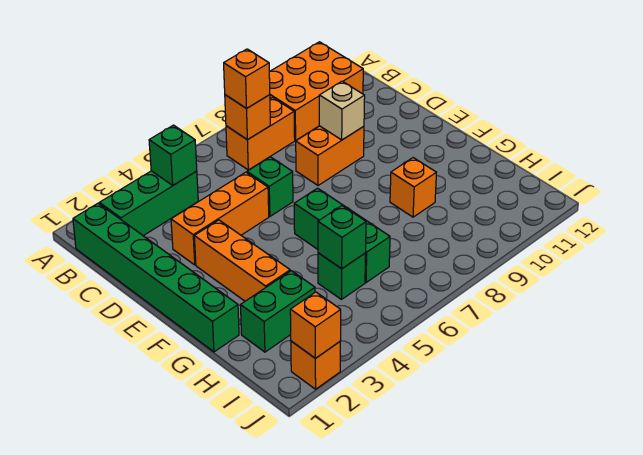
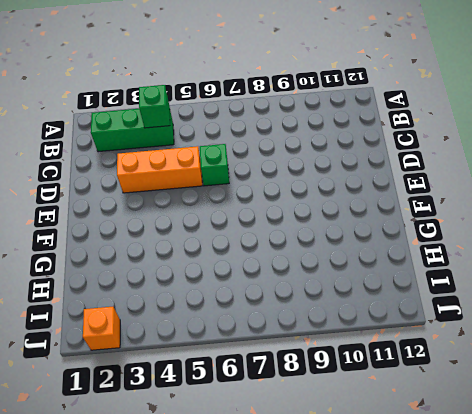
none -> orange 2x3 brick [269,42,363,140]
none -> green 1x6 brick [73,203,239,352]
none -> orange 1x2 brick [226,98,295,170]

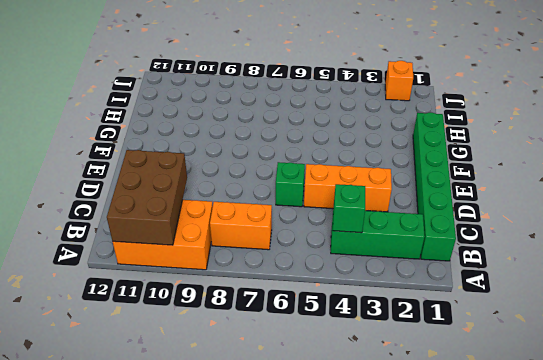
brown 2x3 brick [107,150,187,245] -> none
none -> orange 1x2 brick [296,126,364,185]
none -> orange 1x3 brick [194,220,290,301]
none -> green 1x3 brick [294,188,390,282]

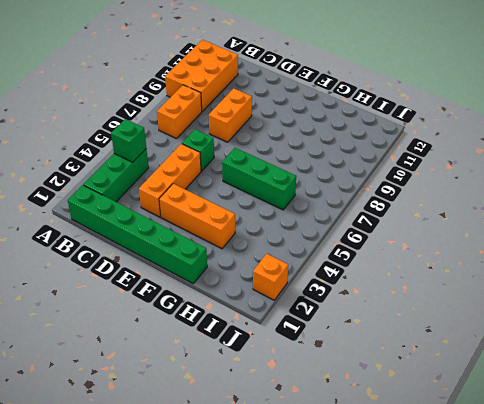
none -> orange 1x1 brick [390,158,436,217]
none -> green 1x2 brick [241,271,315,352]
none -> green 1x1 brick [318,253,366,299]

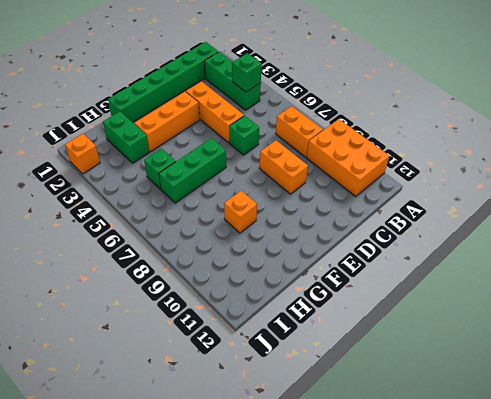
none -> orange 1x1 brick [225,95,270,140]
none -> tan 1x1 brick [319,81,365,140]
none -> green 1x1 brick [318,206,366,269]

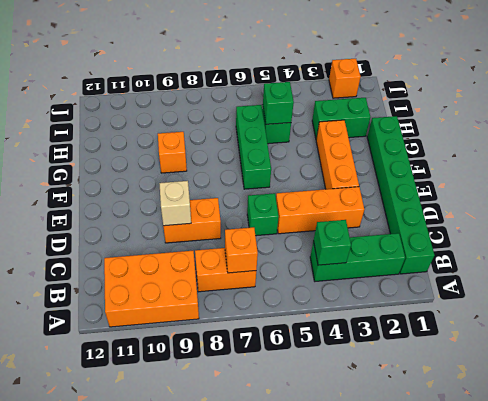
none -> orange 1x1 brick [290,292,341,358]
none -> orange 1x1 brick [224,49,270,108]

